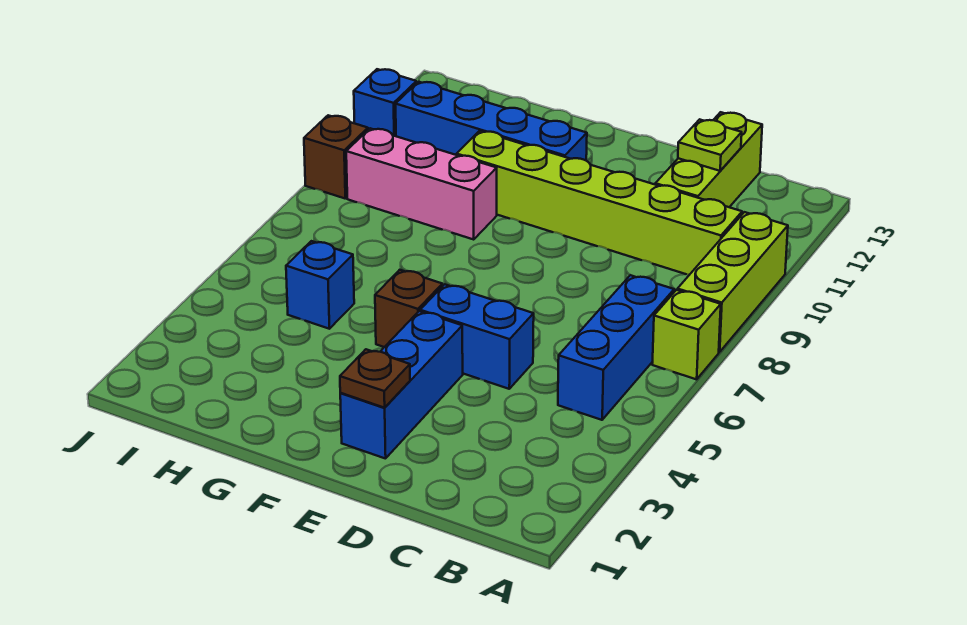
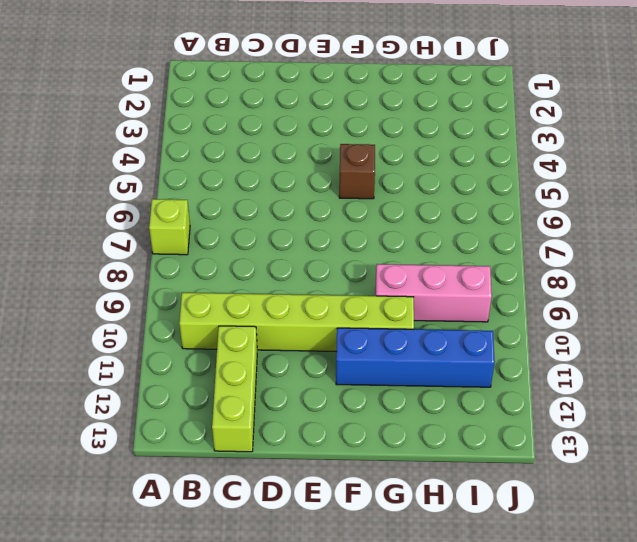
none -> lime 1x3 brick [677,212,788,352]
none -> blue 1x3 brick [558,275,674,420]
none -> blue 1x2 brick [420,284,534,389]

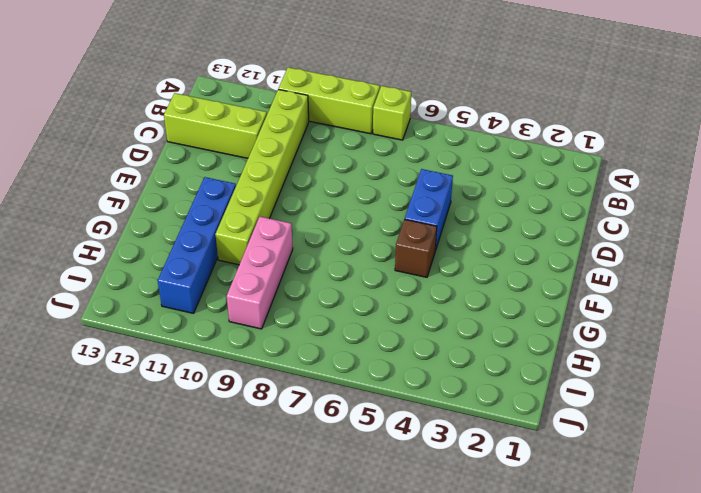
none -> blue 1x3 brick [558,275,674,420]
none -> blue 1x3 brick [340,311,463,459]
none -> blue 1x1 brick [286,241,354,329]

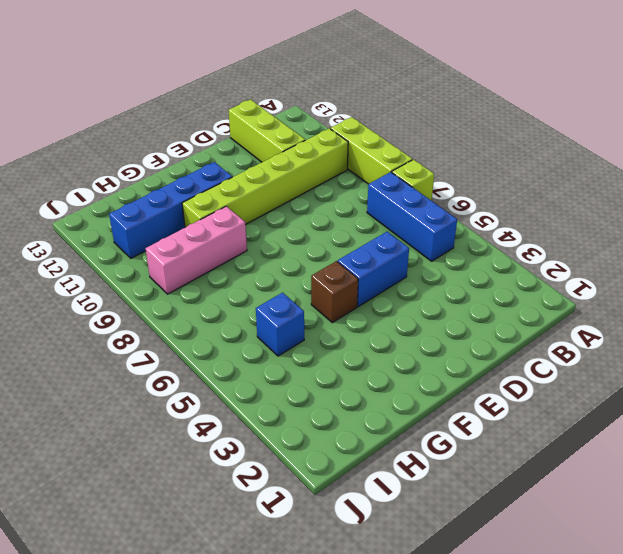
none -> blue 1x3 brick [340,311,463,459]
none -> brown 1x1 brick [304,115,368,198]
none -> blue 1x1 brick [354,69,416,136]

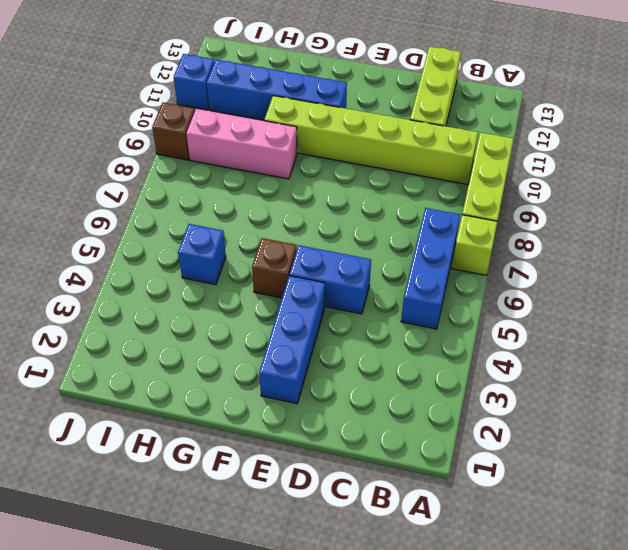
none -> lime 1x1 plate [678,119,742,171]
none -> brown 1x1 plate [340,349,410,408]

